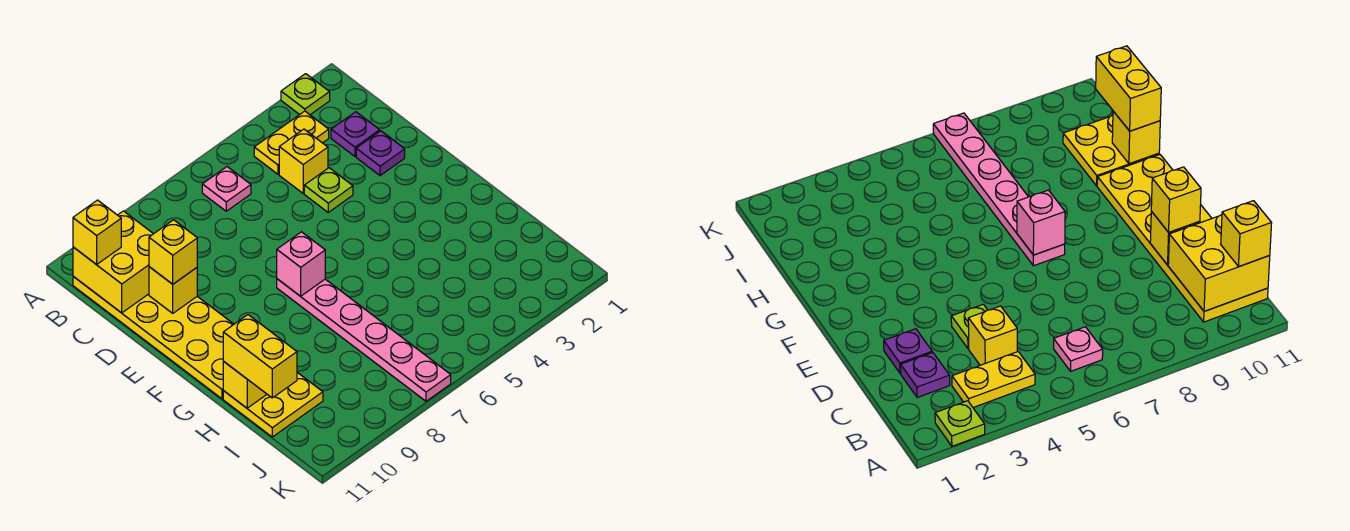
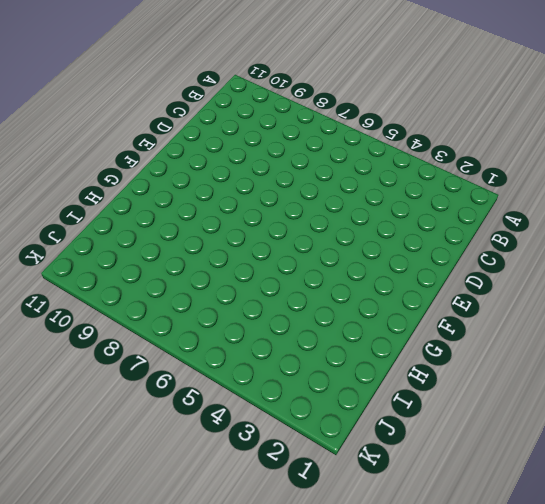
none -> lime 1x1 plate [281,74,330,115]
none -> yellow 1x2 plate [254,111,329,174]
none -> pink 1x1 plate [202,167,251,211]

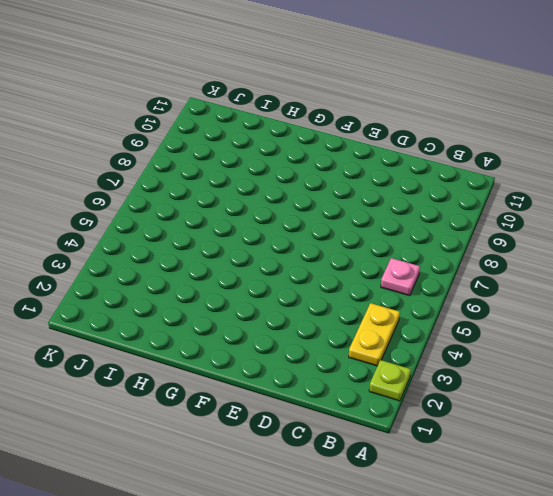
none -> yellow 2x6 plate [73,276,234,399]
none -> purple 1x1 plate [331,112,380,156]
none -> yellow 1x1 brick [279,129,328,193]

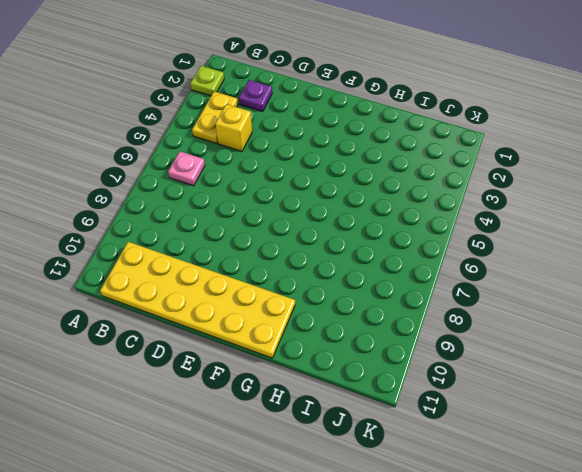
none -> purple 1x1 plate [356,131,405,176]
none -> lime 1x1 plate [304,168,353,212]
none -> pink 1x6 plate [277,279,451,401]

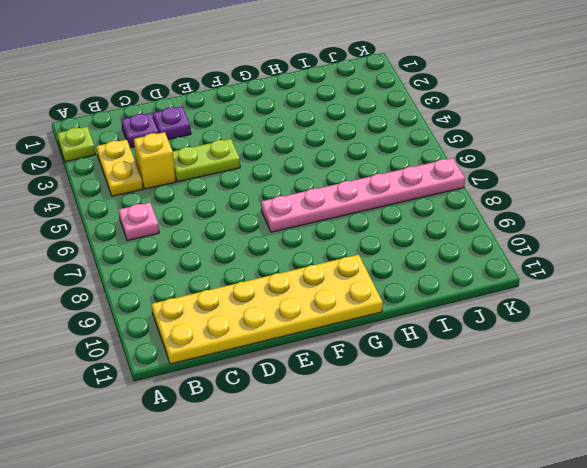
lime 1x2 plate [173,139,240,182] -> lime 1x1 plate [304,168,353,212]
none -> yellow 2x2 plate [223,372,323,437]
none -> yellow 2x2 brick [73,211,153,313]
none -> yellow 1x1 brick [149,267,197,313]

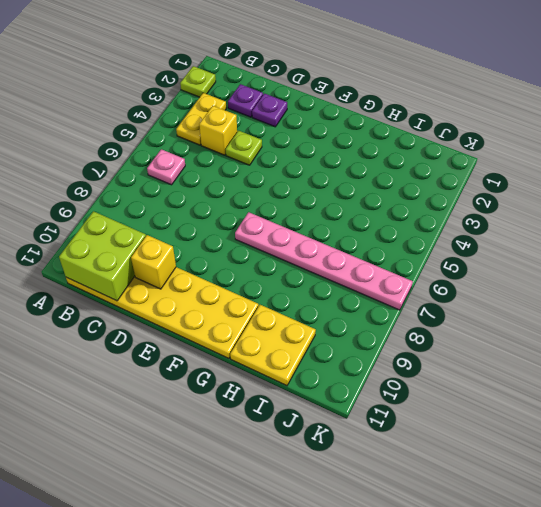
lime 2x2 brick [59,211,146,301] -> yellow 2x2 brick [73,211,153,313]
none -> pink 1x1 brick [277,232,325,296]
none -> yellow 1x1 brick [223,361,267,408]
none -> yellow 1x1 brick [73,200,121,265]

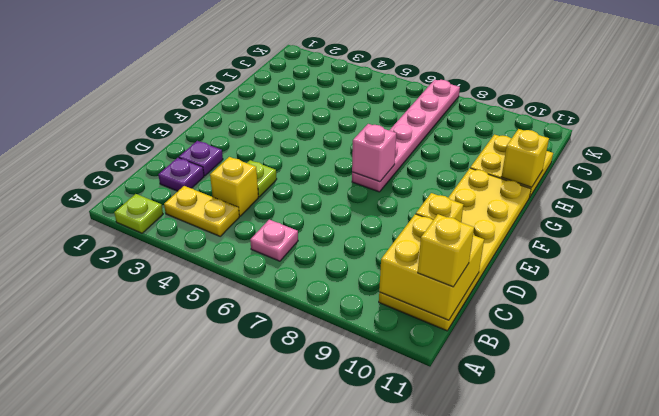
none -> yellow 1x1 brick [149,220,197,284]
none -> yellow 1x2 brick [223,315,297,398]

